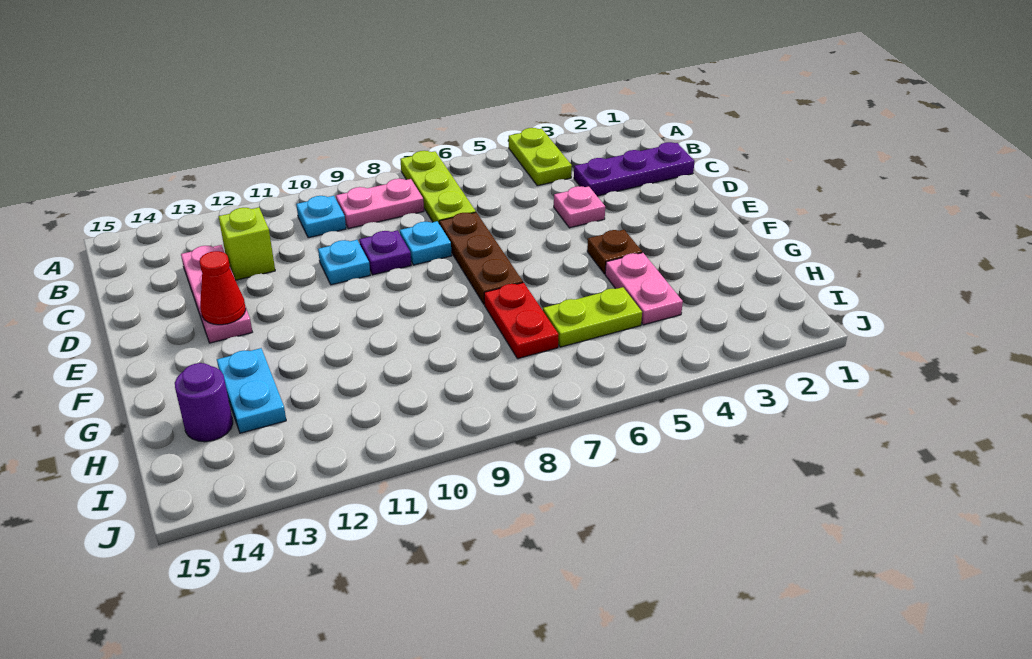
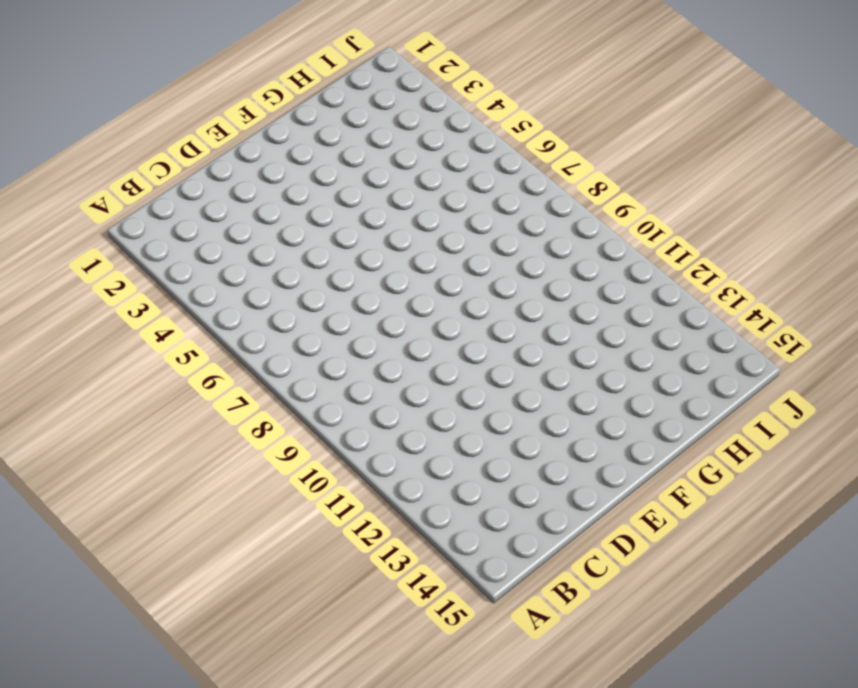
none -> lime 1x2 plate [509,128,572,186]
none -> lime 1x3 plate [400,151,476,223]
none -> pink 1x2 plate [336,179,424,229]

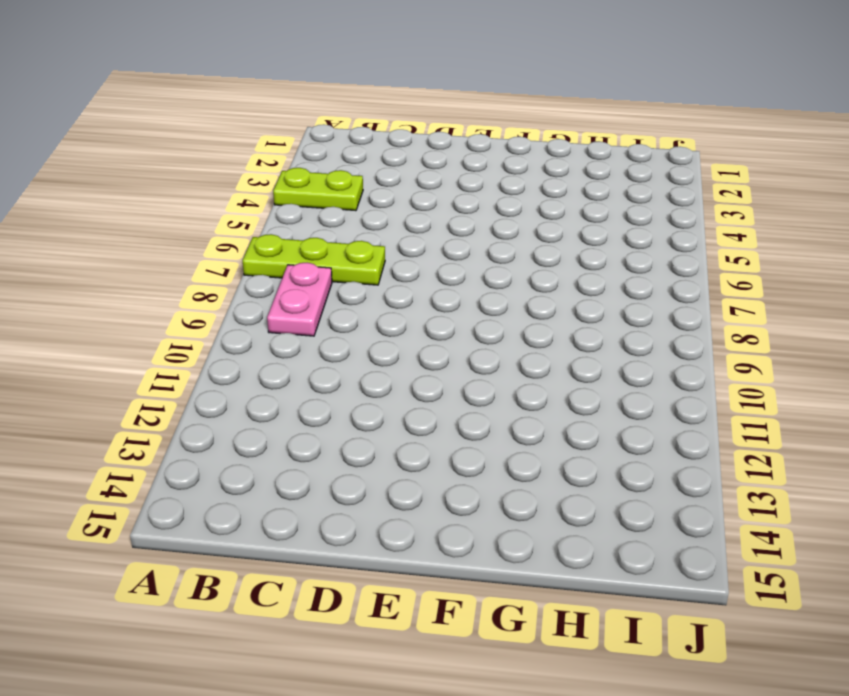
none -> cyan 1x1 plate [296,196,346,238]
none -> purple 1x3 plate [574,142,695,196]
none -> lime 1x1 brick [218,207,275,280]

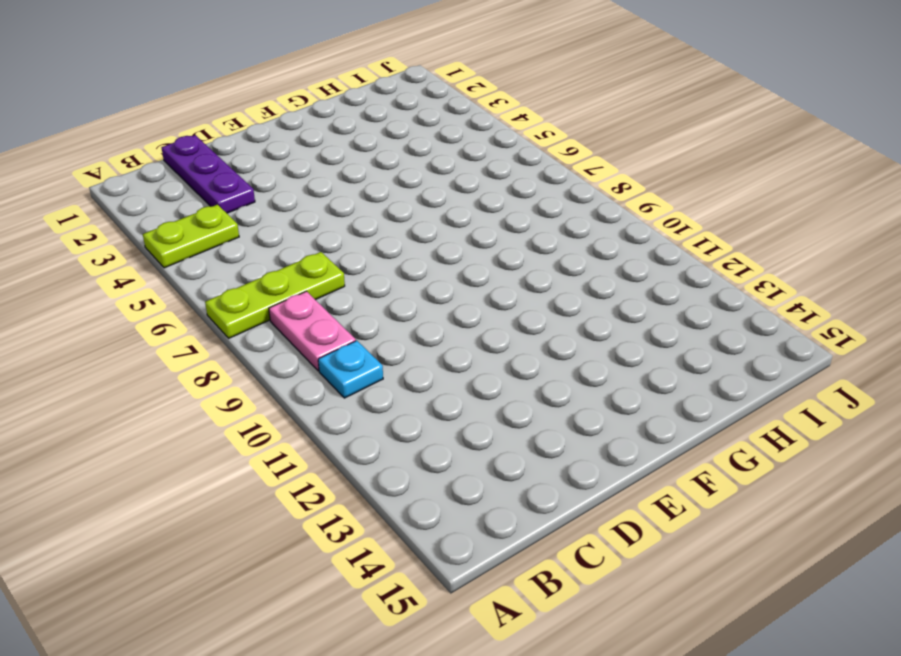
none -> lime 1x1 brick [218,207,275,280]
none -> pink 1x3 plate [181,245,252,343]
none -> pink 1x1 plate [554,186,605,228]

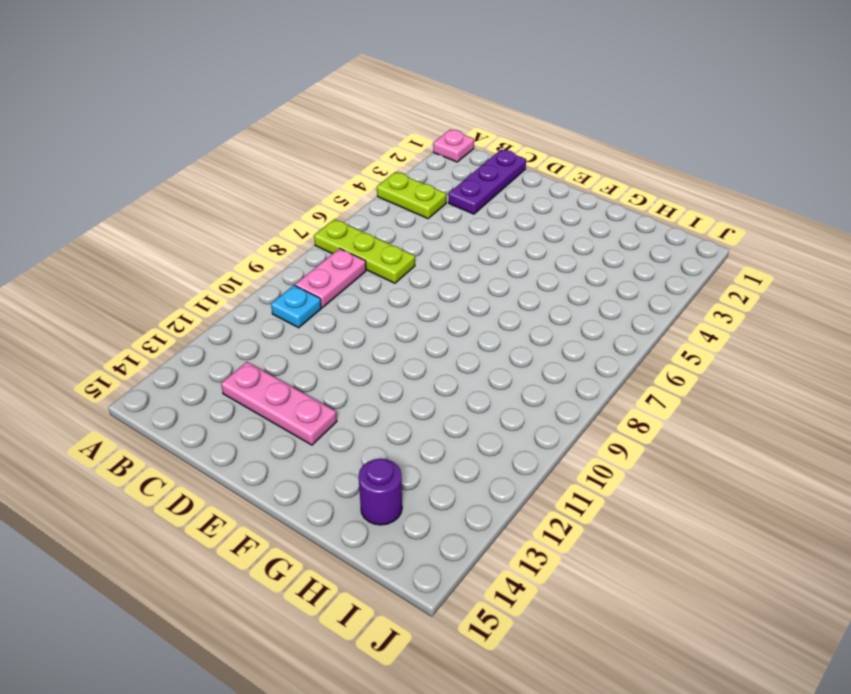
pink 1x1 plate [433,130,474,162] -> pink 1x1 plate moved to [554,186,605,228]
none -> lime 1x1 brick [218,207,275,280]
none -> brown 1x3 plate [439,212,523,304]
none -> cyan 1x1 plate [400,221,452,265]

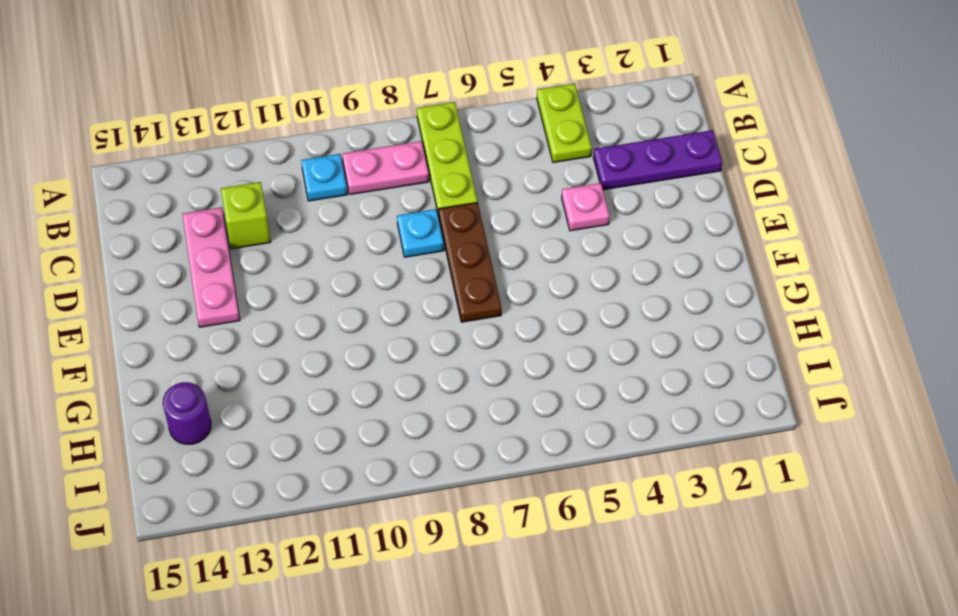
none -> purple 1x1 plate [359,230,411,275]
none -> cyan 1x1 plate [318,240,370,285]
none -> brown 1x1 plate [587,230,642,274]

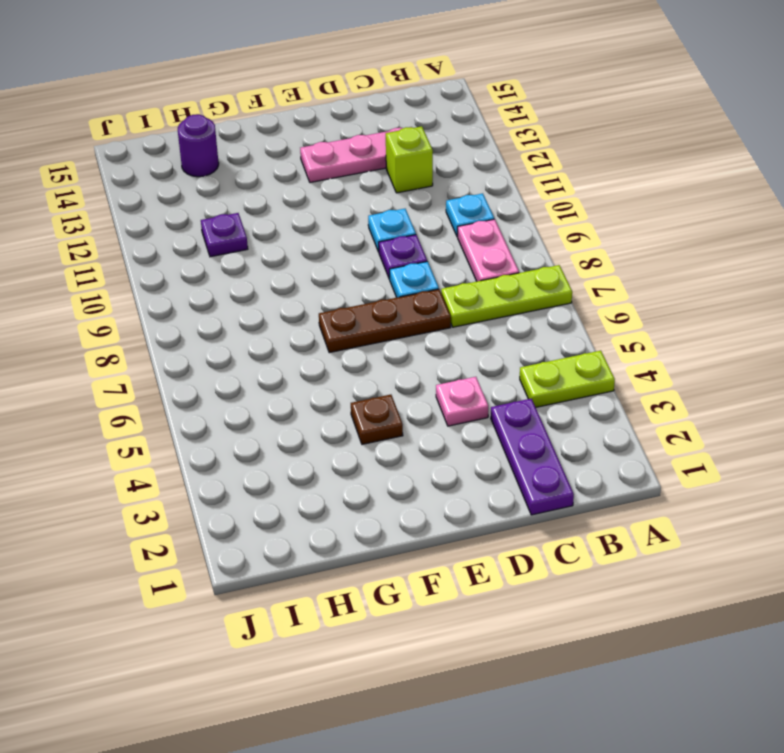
purple 1x1 plate [201,213,248,257] -> none
none -> pink 1x2 plate [605,253,683,325]
none -> red 1x2 plate [484,283,559,359]
none -> cyan 1x2 plate [217,348,286,433]

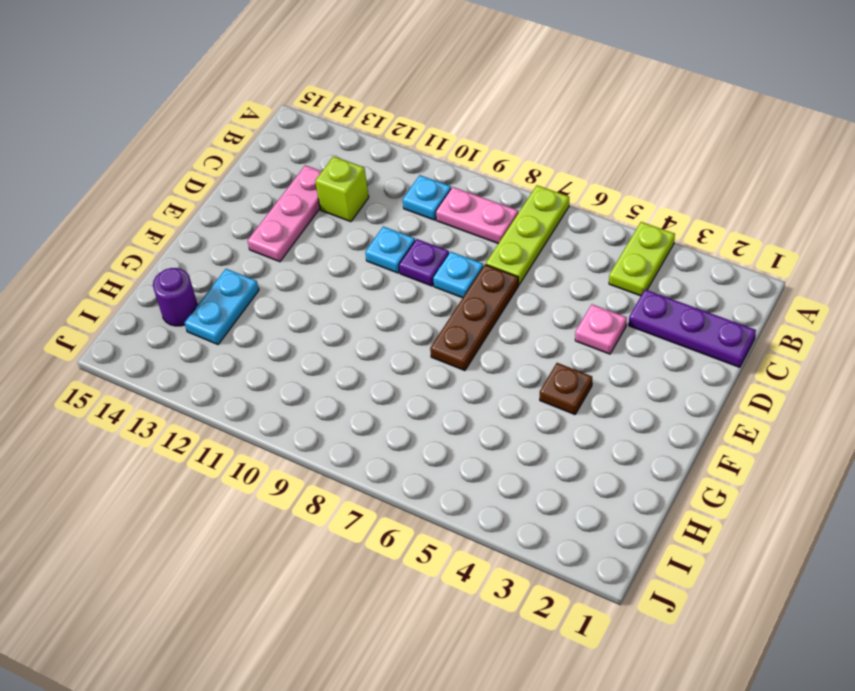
none -> pink 1x2 plate [605,253,683,325]
none -> red 1x2 plate [484,283,559,359]
none -> lime 1x2 plate [543,287,642,347]

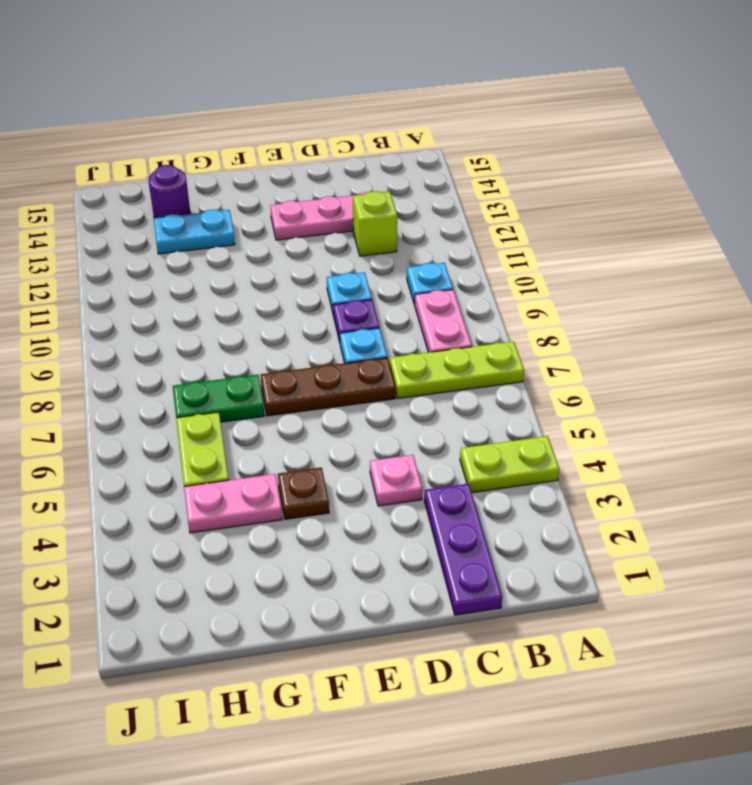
green 1x2 plate [173,375,264,422] -> red 1x2 plate [484,283,559,359]
none -> red 1x1 cone [199,251,246,325]

